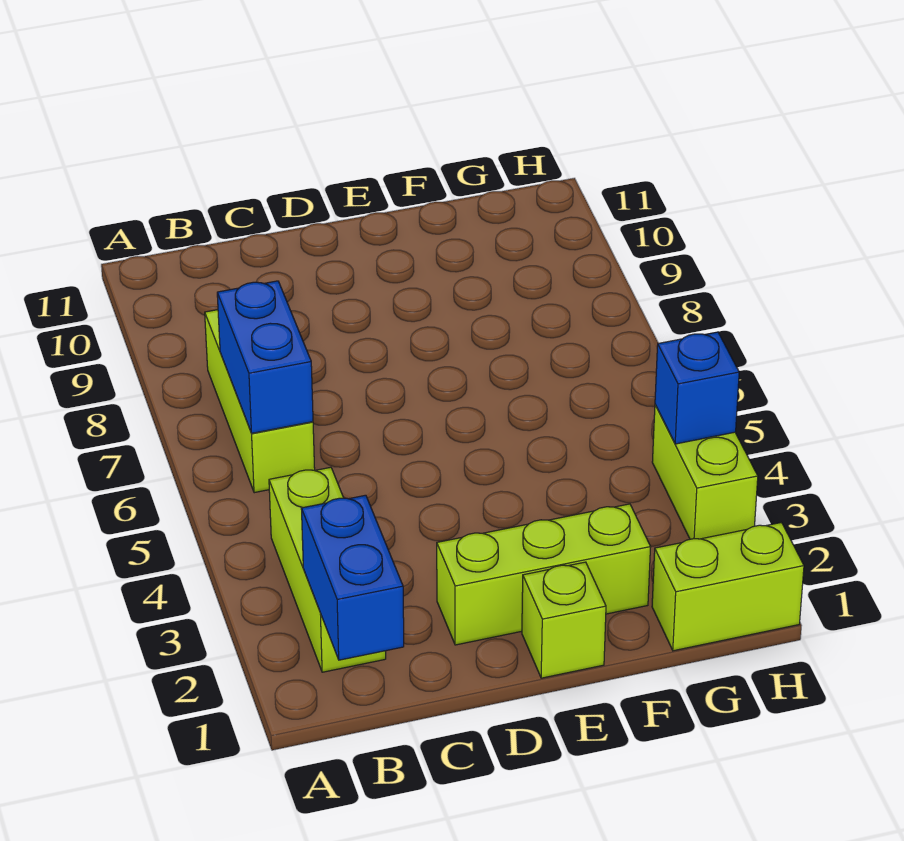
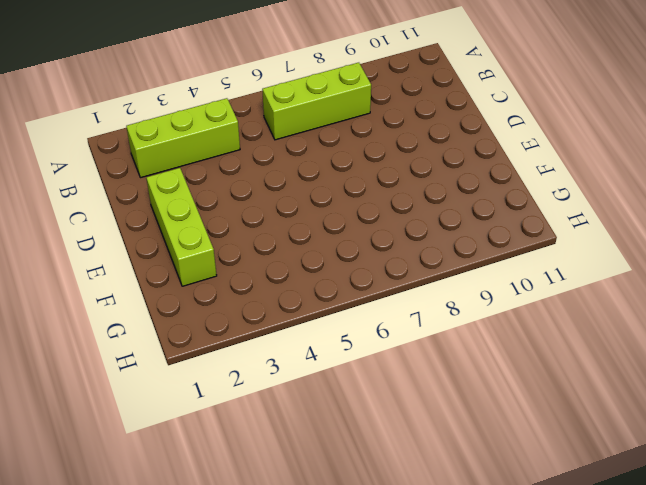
none -> lime 1x1 brick [522,562,606,678]
none -> lime 1x2 brick [652,523,804,651]

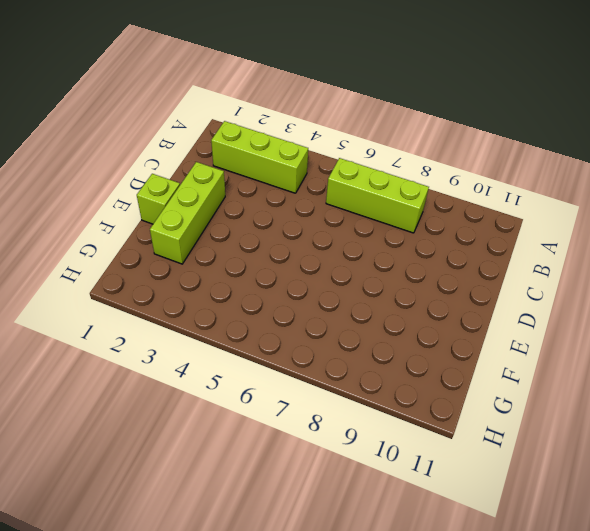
none -> lime 1x2 brick [652,523,804,651]
none -> lime 1x2 brick [652,405,758,539]

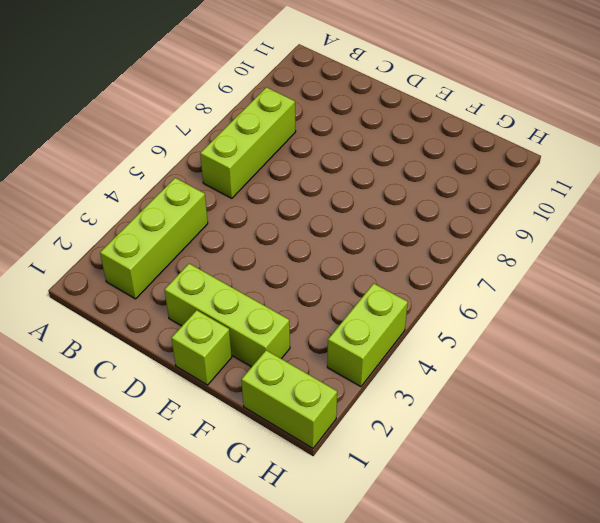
none -> blue 1x2 brick [301,495,404,660]
none -> blue 1x2 brick [217,281,313,433]

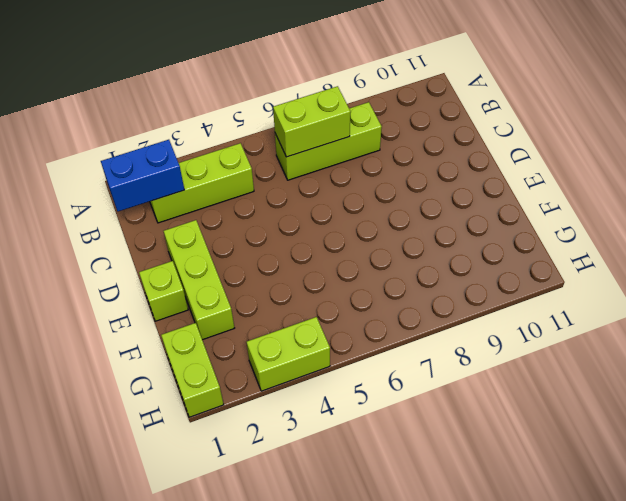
lime 1x2 brick [273,86,351,157] -> blue 1x2 brick [217,281,313,433]
none -> blue 1x1 brick [655,332,739,444]

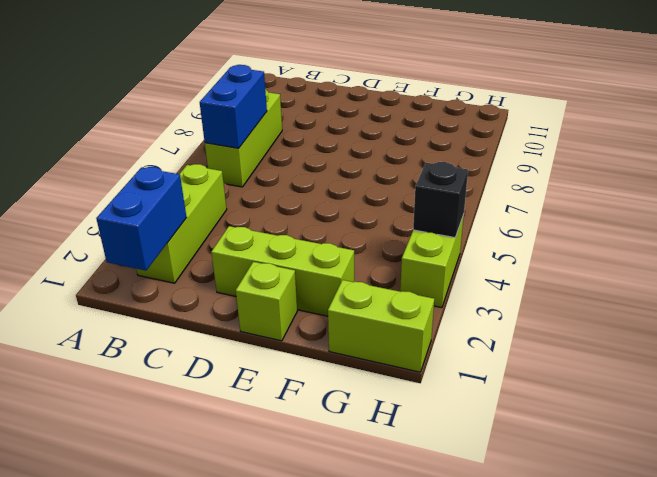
black 1x1 brick [413,162,468,238] -> blue 1x1 brick [655,332,739,444]

